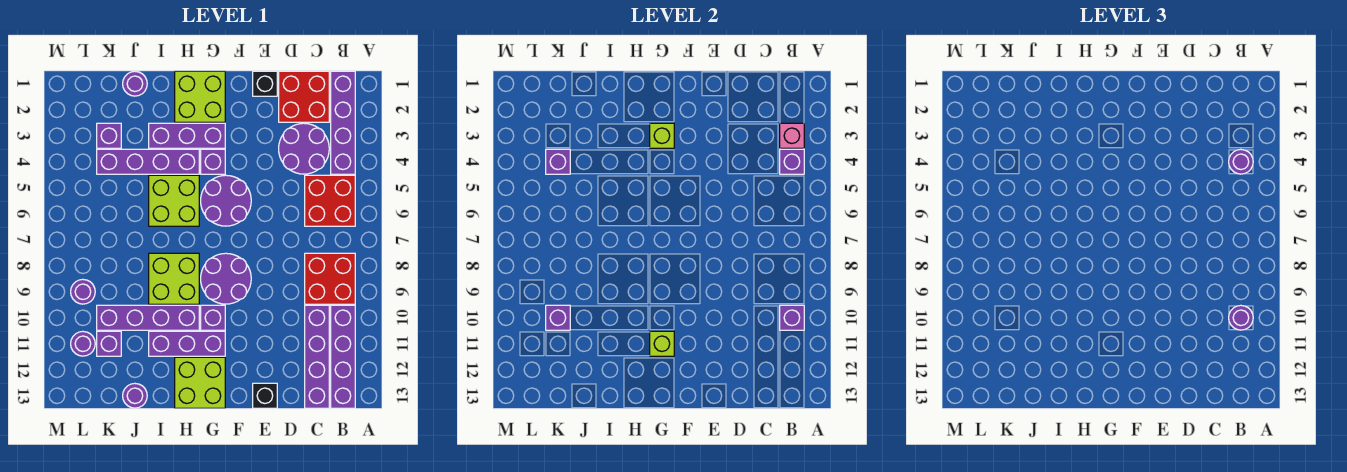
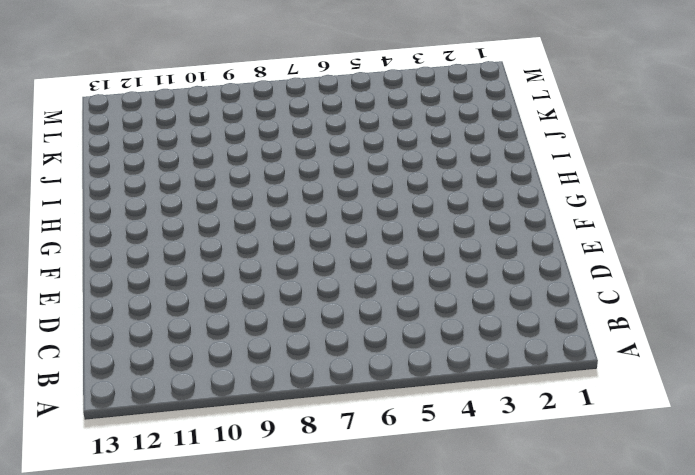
none -> purple 1x4 brick [331,71,355,174]
none -> red 2x2 brick [305,175,355,226]
none -> red 2x2 brick [305,253,355,304]
none -> purple 1x4 brick [331,305,355,408]

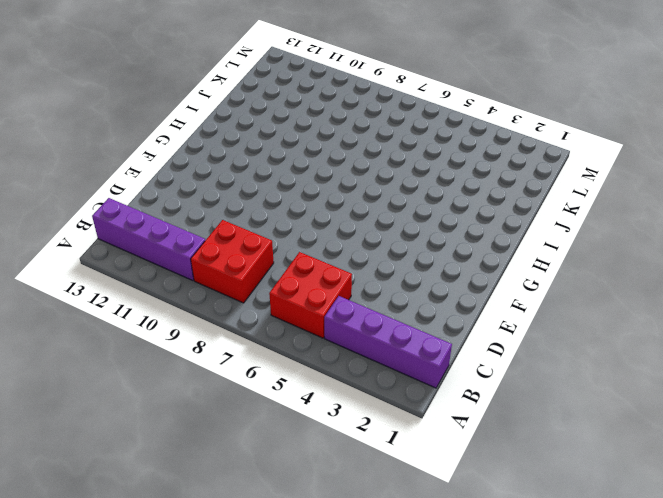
none -> red 2x2 brick [279,71,329,122]
none -> purple 2x2 round brick [279,123,329,174]
none -> purple 1x4 brick [305,305,329,408]
none -> black 1x1 brick [253,71,277,96]

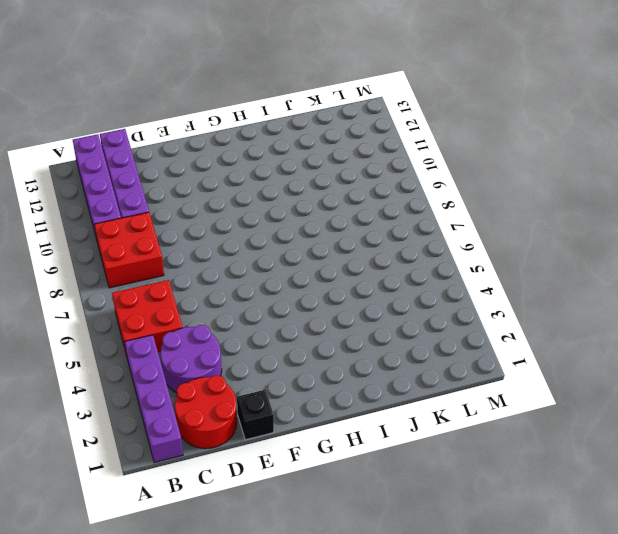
red 2x2 round brick [175,376,237,449] -> red 2x2 brick [279,71,329,122]
none -> black 1x1 brick [253,383,277,408]
none -> purple 2x2 round brick [201,175,251,226]
none -> purple 2x2 round brick [201,253,251,304]
none -> lime 2x2 brick [175,71,225,122]

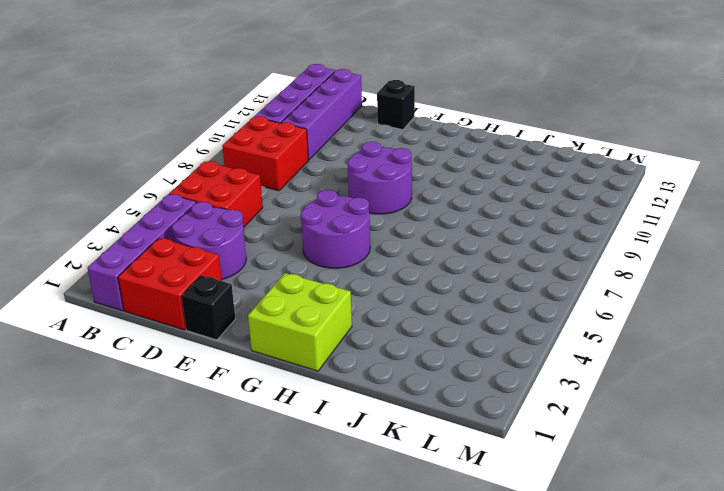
none -> purple 1x3 brick [149,123,225,148]
none -> purple 1x1 brick [201,149,225,174]
none -> purple 1x1 brick [201,305,225,330]
none -> purple 1x3 brick [149,331,225,356]

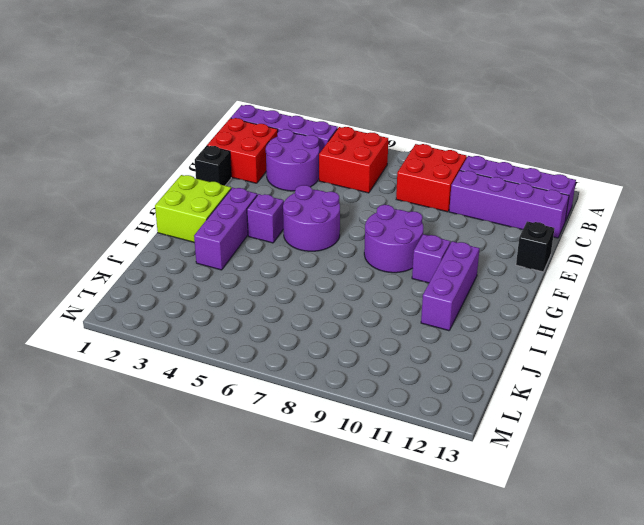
none -> lime 2x2 brick [175,357,225,408]
none -> purple 1x4 brick [97,149,199,174]
none -> lime 2x2 brick [149,175,199,226]
none -> lime 2x2 brick [149,253,199,304]

